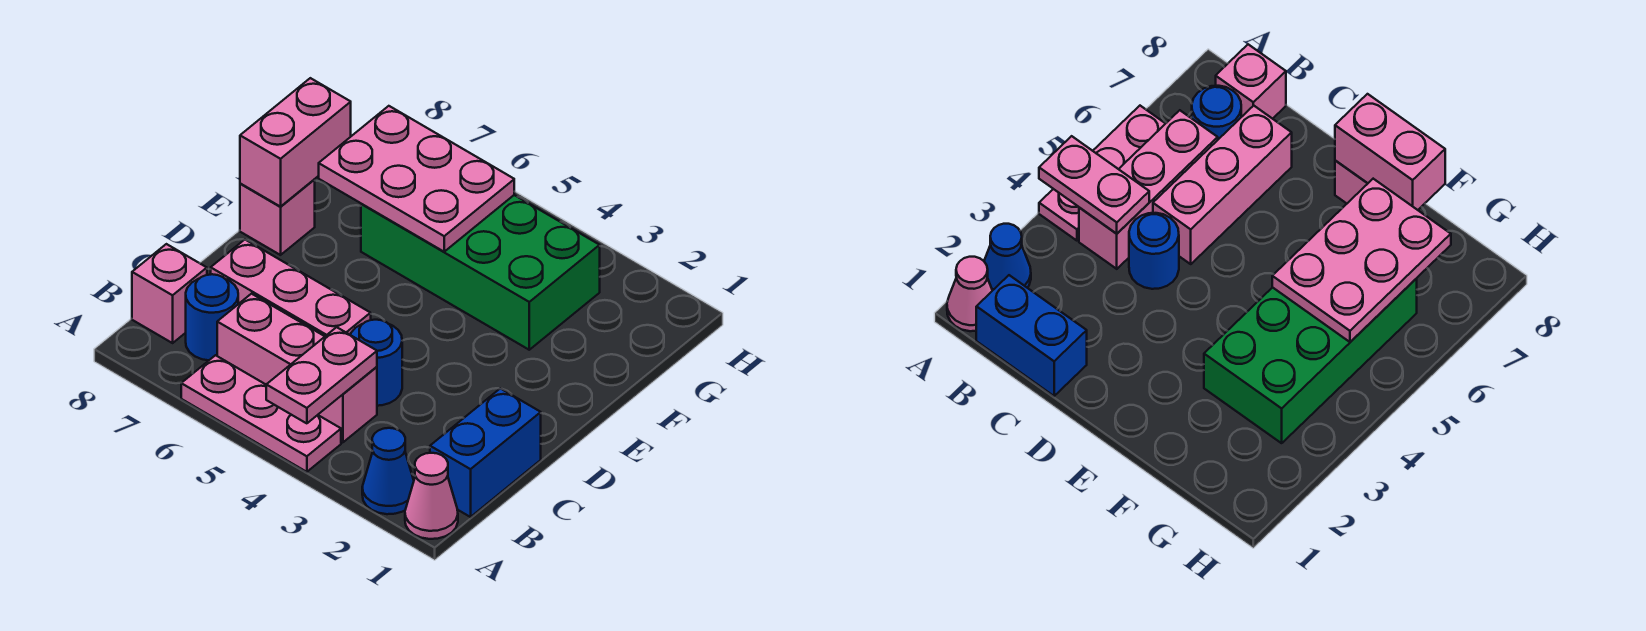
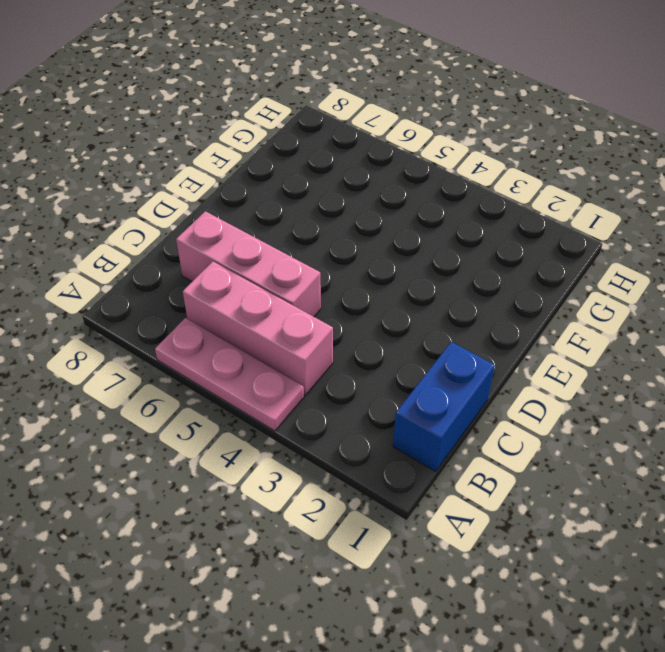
none -> pink 1x1 cone [405,453,458,539]
none -> blue 1x1 cone [362,428,414,514]
none -> blue 1x1 round brick [186,274,238,360]

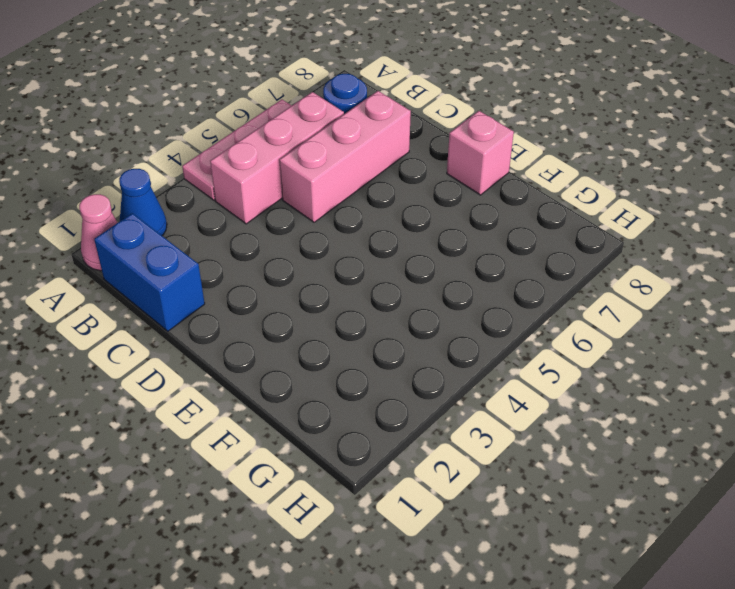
none -> pink 1x1 brick [132,244,207,343]
none -> blue 1x1 round brick [351,320,402,406]
none -> green 2x4 brick [361,195,600,350]

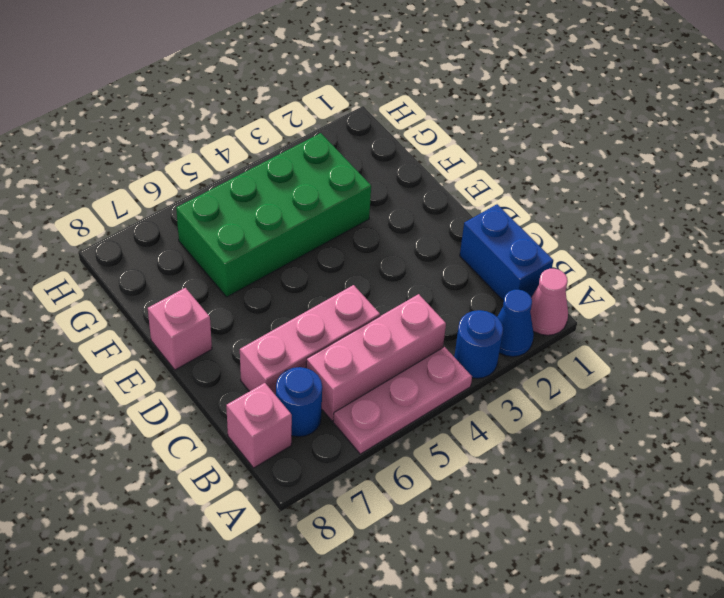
blue 1x1 round brick [454,310,503,378] -> blue 1x1 round brick moved to [351,320,402,406]
none -> pink 1x2 plate [266,327,377,423]
none -> pink 1x2 brick [240,78,351,207]
none -> pink 2x3 plate [319,106,514,252]

